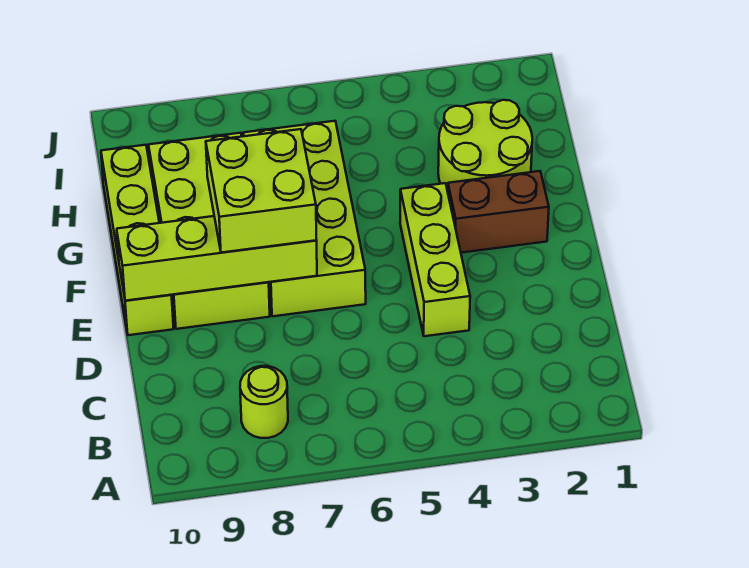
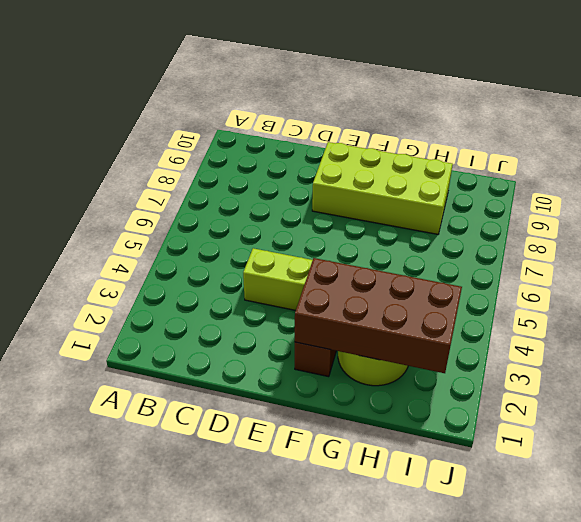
brown 2x4 brick [295,258,462,373] -> none
none -> lime 1x1 round brick [240,366,288,438]
none -> lime 2x4 brick [243,121,366,316]

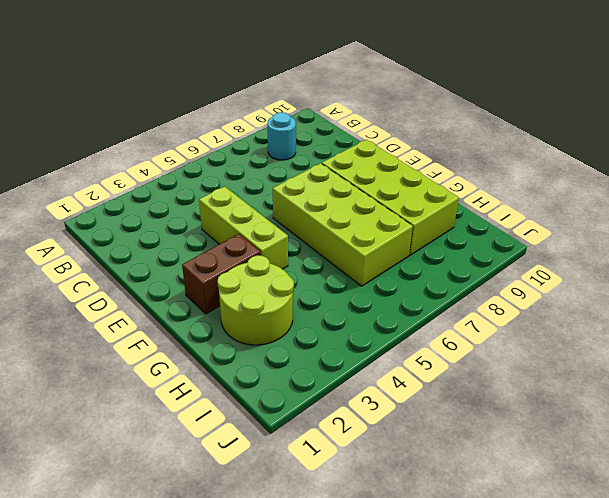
cyan 1x1 round brick [267,112,296,160] -> lime 1x1 round brick [240,366,288,438]
none -> lime 1x4 brick [101,145,174,335]
none -> lime 1x4 brick [117,216,317,301]

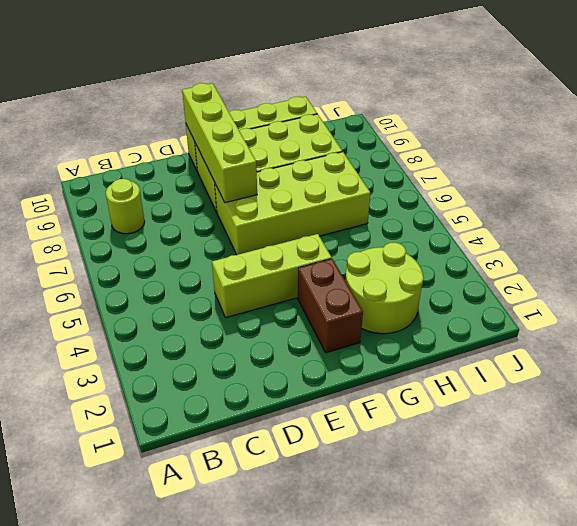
none -> lime 2x2 brick [206,129,316,253]

